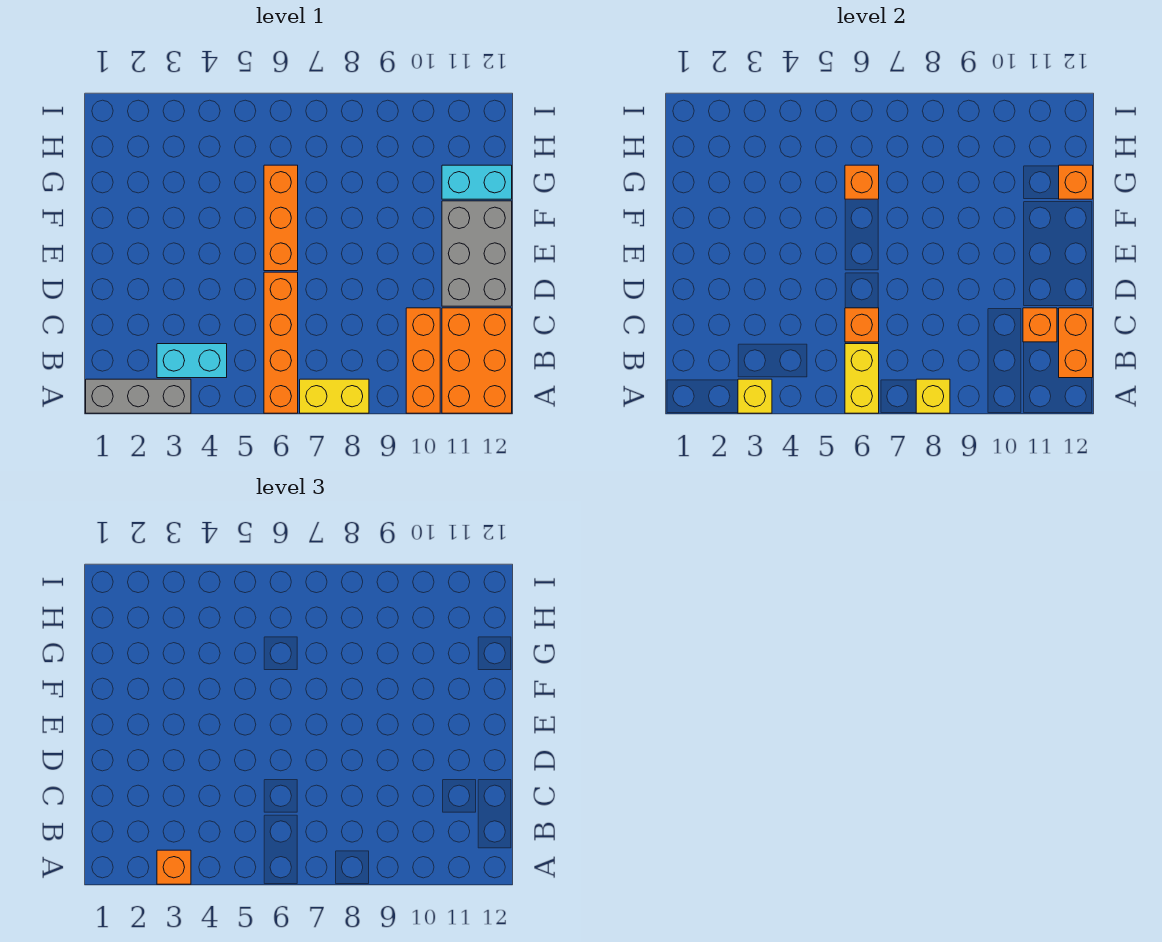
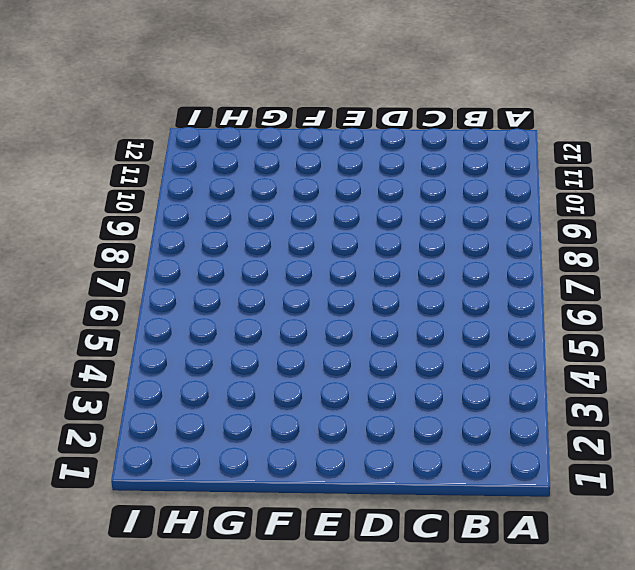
none -> grey 1x3 brick [86,379,191,413]
none -> orange 1x4 brick [264,272,298,413]
none -> yellow 1x2 brick [300,379,369,413]

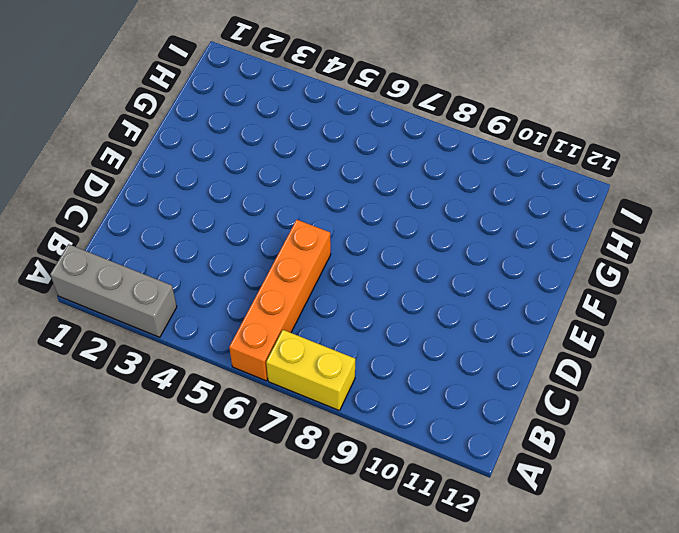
none -> orange 1x3 brick [406,308,440,413]
none -> orange 2x3 brick [442,308,512,413]
none -> cyan 1x2 brick [157,344,227,378]

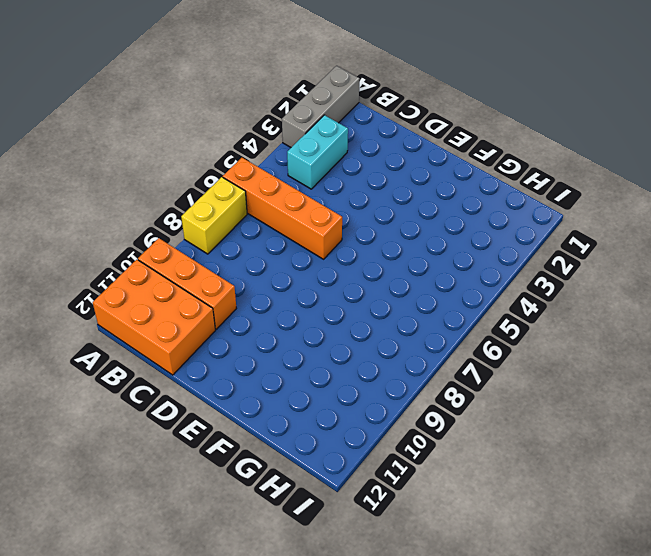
none -> grey 2x3 brick [442,201,512,306]
none -> orange 1x3 brick [264,165,298,271]
none -> cyan 1x2 brick [442,165,512,199]

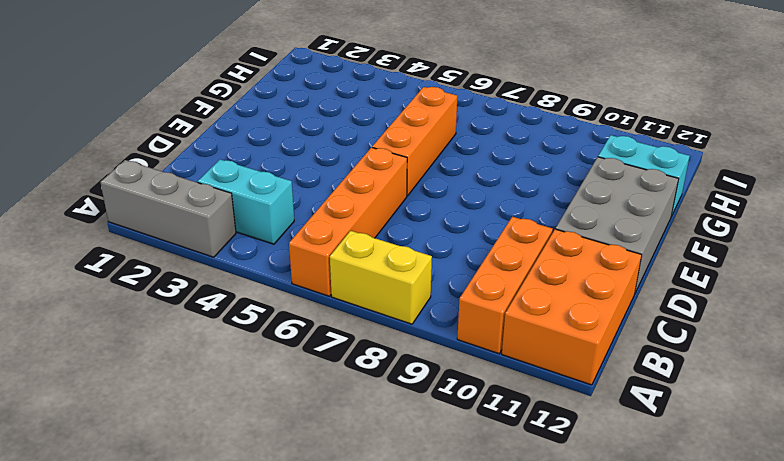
none -> yellow 1x1 brick [738,379,772,413]
none -> yellow 1x2 brick [845,344,879,413]
none -> yellow 1x1 brick [916,379,950,413]

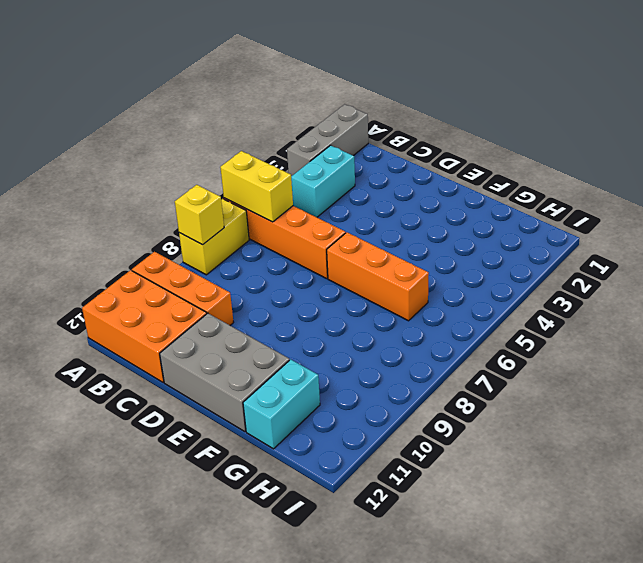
none -> yellow 1x1 brick [738,379,772,413]
none -> orange 1x2 brick [1059,308,1093,378]
none -> orange 1x1 brick [845,308,879,342]

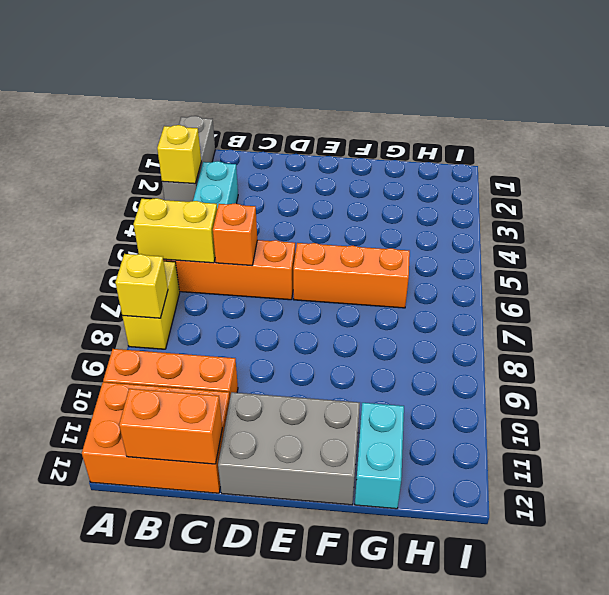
none -> orange 1x1 brick [1023,308,1057,342]
none -> orange 1x1 brick [845,165,879,199]
none -> orange 1x1 brick [1059,165,1093,199]

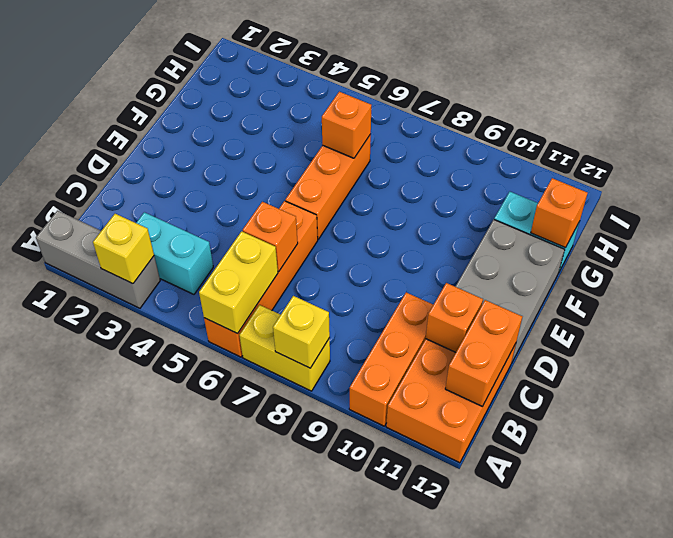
none -> orange 1x1 brick [157,850,191,884]

